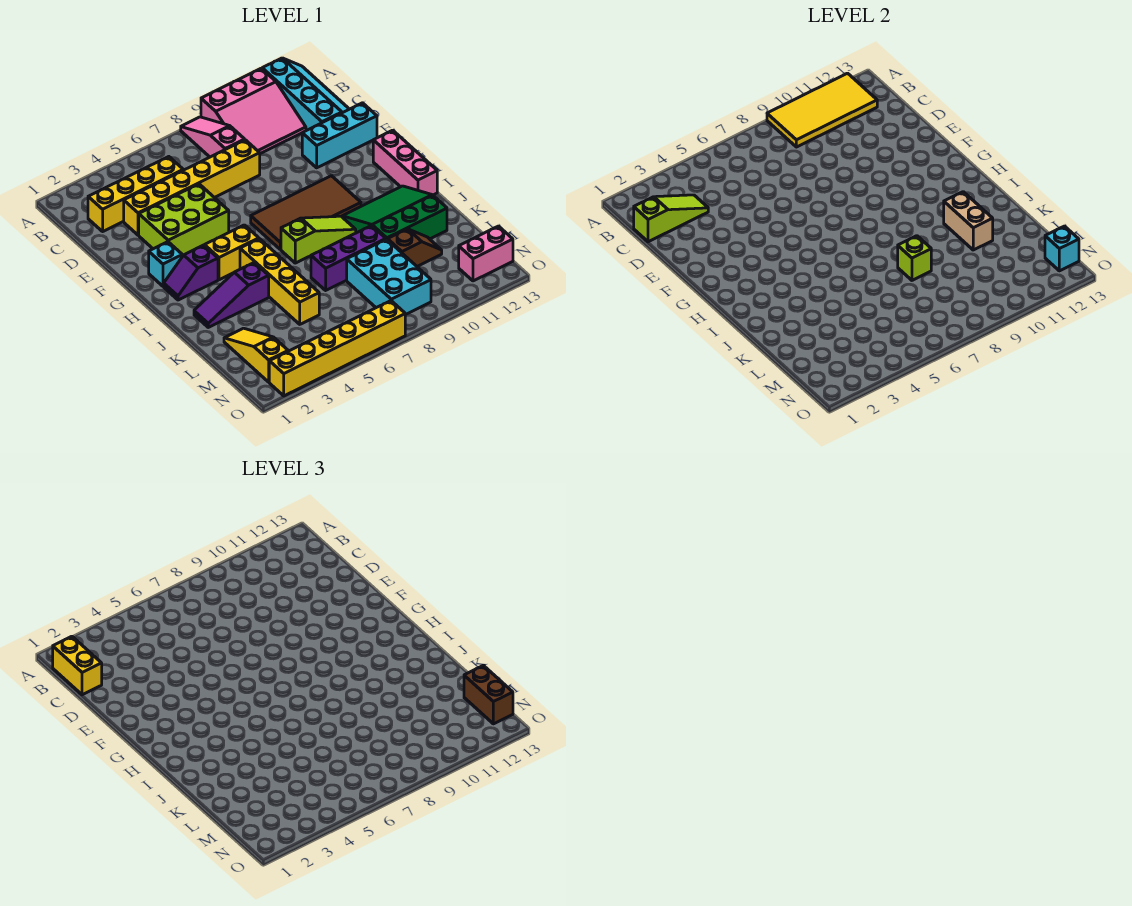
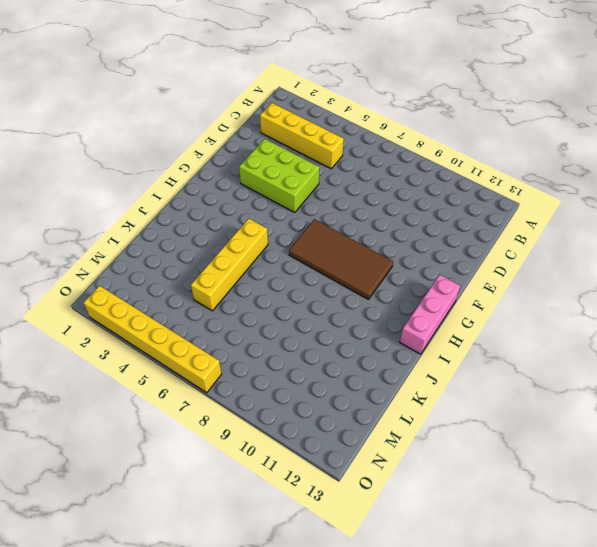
none -> pink 1x3 slope [181,117,245,157]
none -> pink 3x3 slope [201,68,306,154]
none -> cyan 2x4 slope [262,58,349,130]

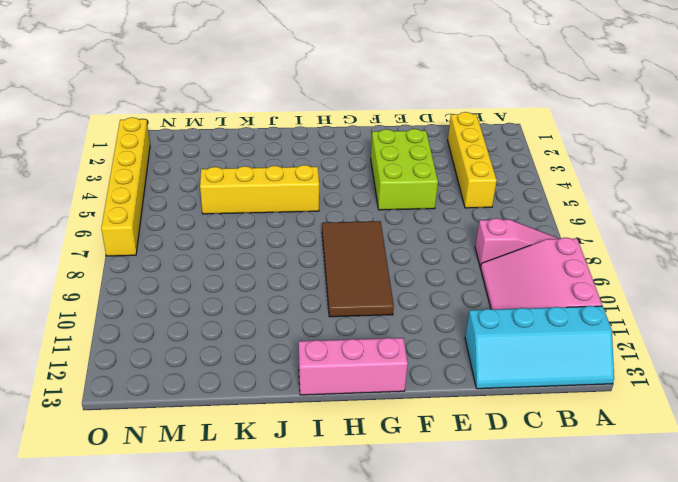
none -> yellow 1x6 brick [124,140,260,235]
none -> cyan 1x3 brick [302,103,377,168]
none -> cyan 1x1 brick [149,242,182,286]

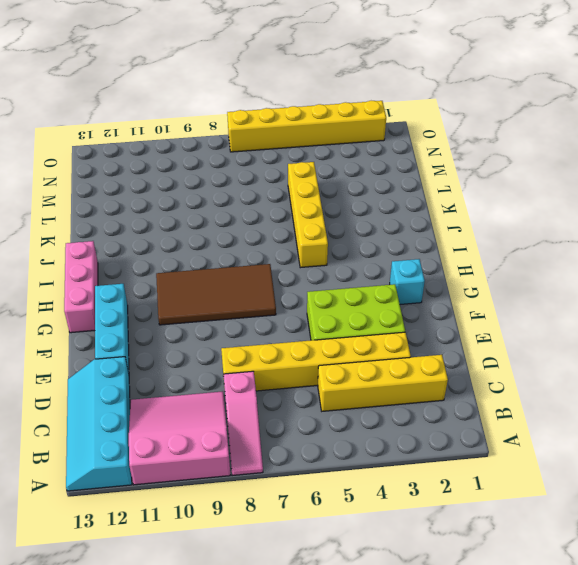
cyan 1x3 brick [95,284,129,373] -> cyan 1x3 brick turned to [302,103,377,168]
none -> purple 1x2 slope [164,245,218,300]
none -> yellow 1x2 brick [205,225,259,280]
none -> lime 1x3 slope [281,216,356,263]

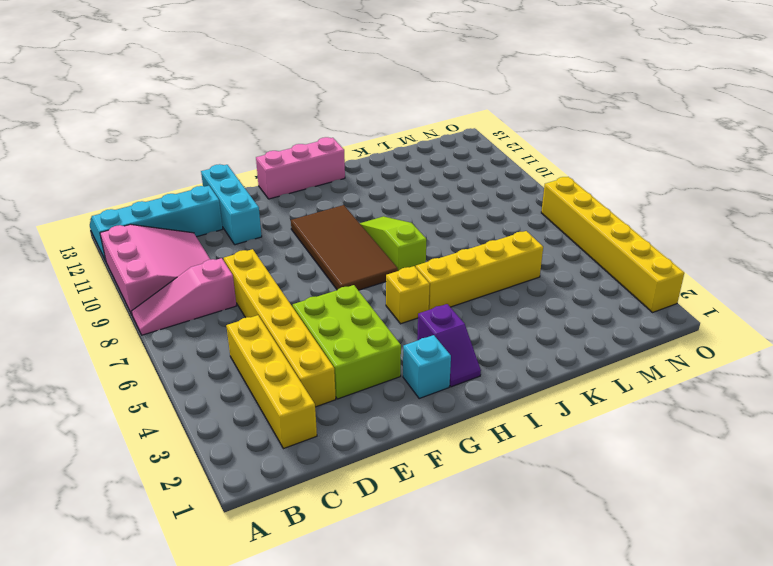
yellow 1x1 brick [386,266,430,324] -> yellow 1x2 brick [205,225,259,280]
none -> green 3x3 slope [342,186,447,240]
none -> purple 1x3 slope [194,263,269,327]
none -> purple 1x3 brick [311,226,386,290]

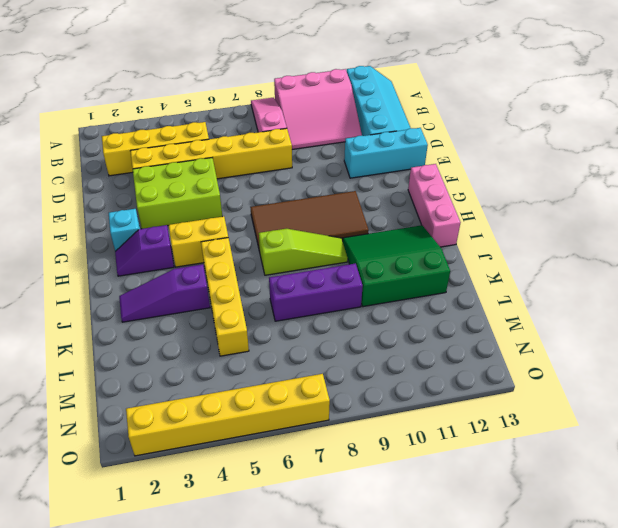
none -> yellow 1x3 slope [224,328,288,382]
none -> cyan 2x3 brick [347,239,431,315]
none -> brown 1x2 slope [388,229,442,266]

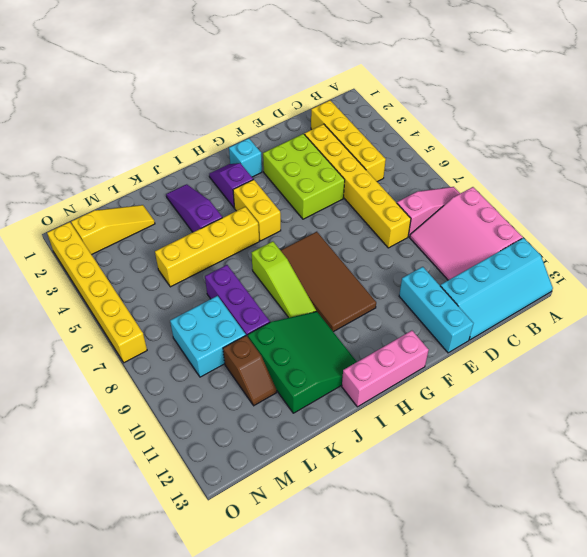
cyan 2x2 brick [170,296,246,377] -> cyan 2x3 brick [347,239,431,315]
none -> pink 1x2 brick [459,226,513,281]
none -> yellow 2x4 tile [767,73,877,147]
none -> lime 1x3 slope [634,195,708,242]

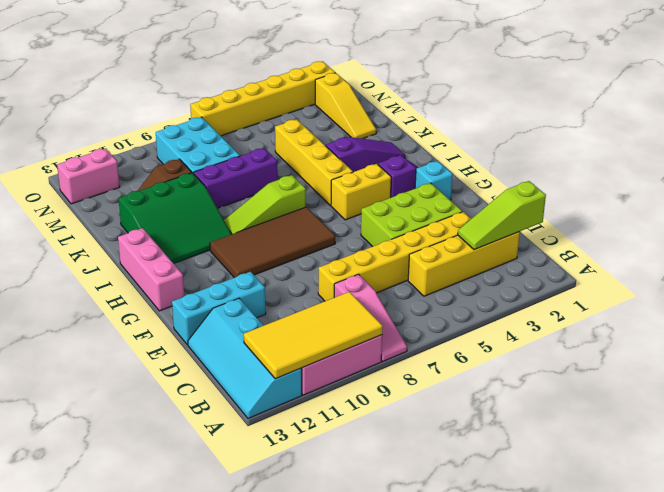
none -> tan 1x2 brick [944,192,993,250]
none -> lime 1x1 brick [898,236,931,280]
none -> cyan 1x1 brick [1045,226,1079,271]

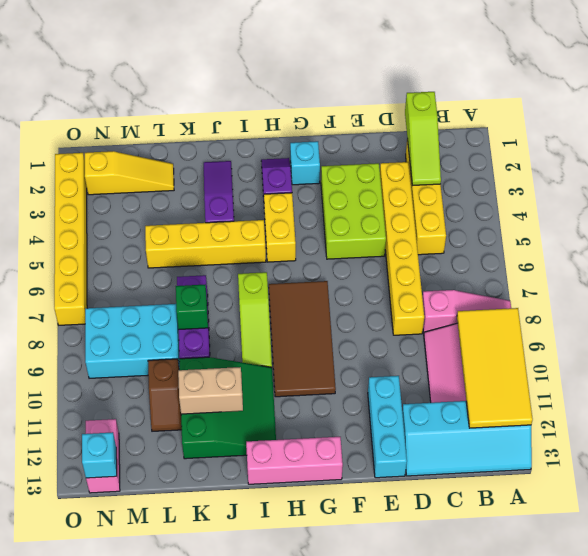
green 1x1 brick [176,285,208,329] -> lime 1x1 brick [898,236,931,280]
none -> yellow 1x2 brick [53,636,102,695]
none -> brown 1x2 brick [464,665,513,724]

